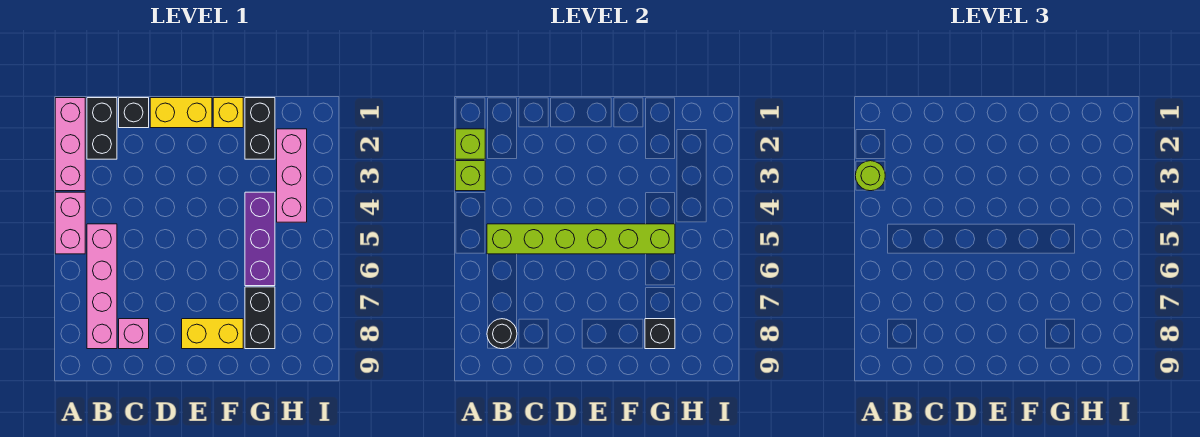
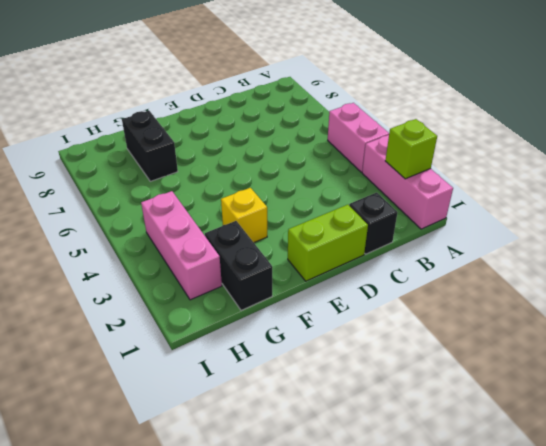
lime 1x2 brick [288,205,368,281] -> yellow 1x2 brick [150,98,212,128]
yellow 1x1 brick [221,188,267,242] -> yellow 1x1 brick moved to [213,98,243,128]
none -> black 1x2 brick [87,98,117,159]
none -> pink 1x4 brick [87,224,117,349]
none -> pink 1x1 brick [119,319,149,349]

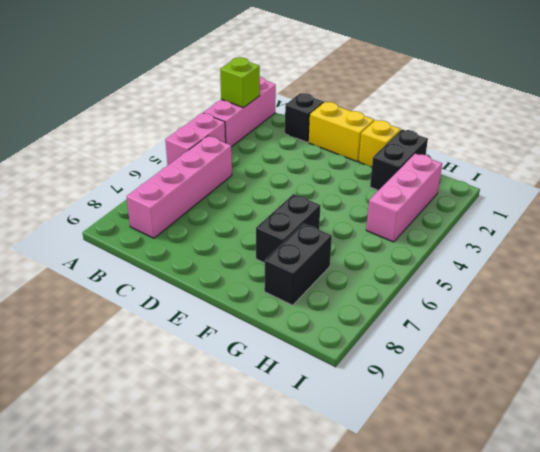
black 1x2 brick [256,194,321,263] -> black 1x2 brick moved to [87,98,117,159]
none -> pink 1x1 brick [119,319,149,349]
none -> yellow 1x2 brick [182,319,243,349]
none -> purple 1x3 brick [245,192,275,286]

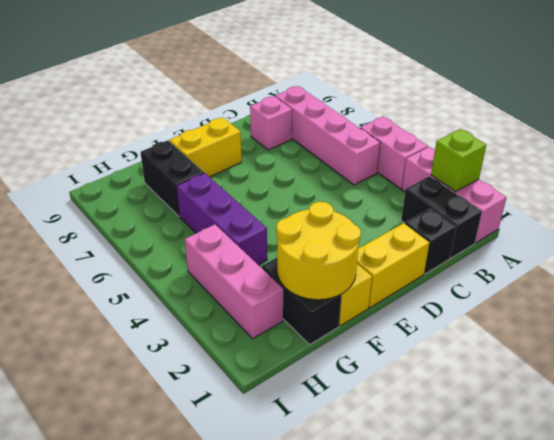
yellow 2x2 round brick [276,202,361,300] -> none
none -> lime 1x1 brick [455,161,485,191]
none -> lime 1x6 brick [487,224,675,254]
none -> black 1x1 round brick [487,319,517,349]

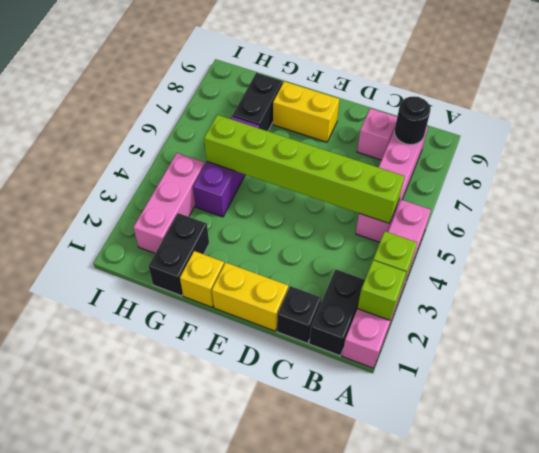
none -> black 1x1 brick [645,319,675,349]
none -> lime 1x1 round brick [855,161,885,191]

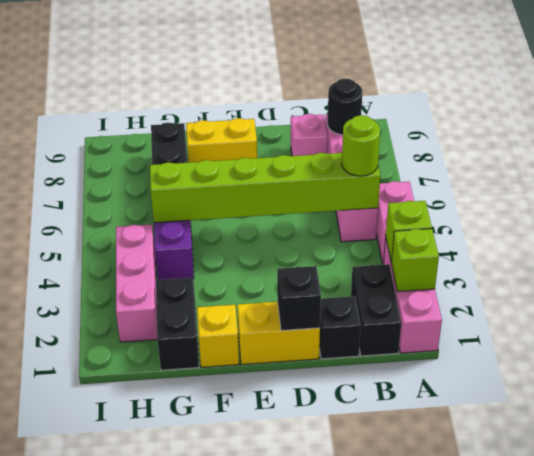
lime 1x1 round brick [342,115,380,176] -> lime 1x1 round brick moved to [855,161,885,191]
black 1x1 brick [277,266,321,331] -> black 1x1 brick moved to [645,319,675,349]

